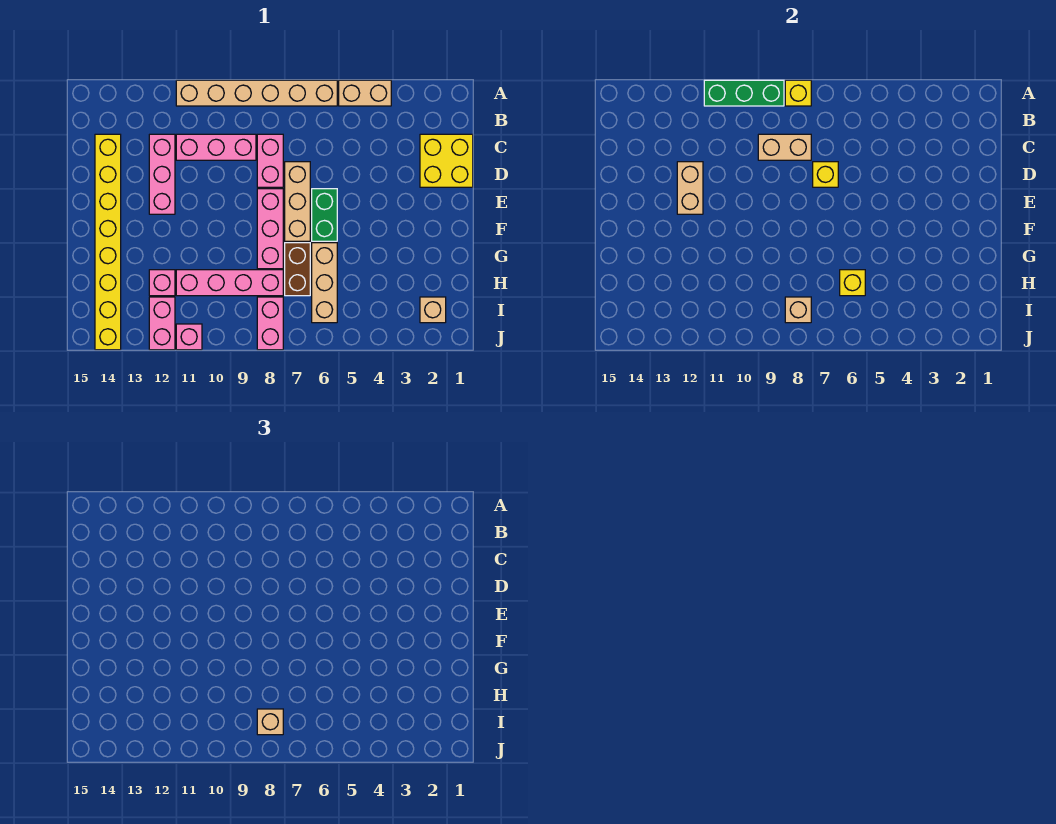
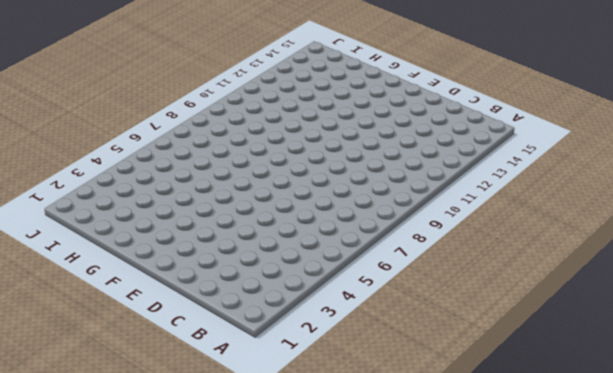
none -> tan 1x2 brick [339,80,391,106]
none -> tan 1x6 brick [176,80,337,106]
none -> yellow 2x2 brick [420,134,473,187]

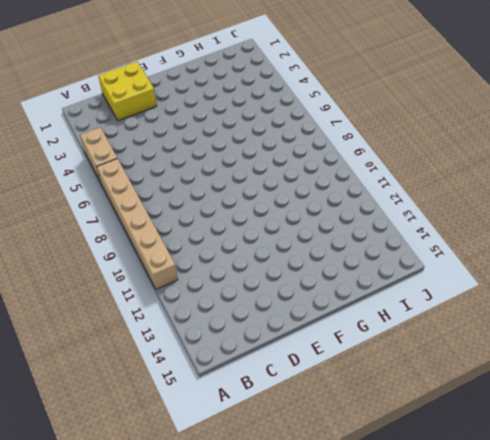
none -> pink 1x2 brick [257,134,283,187]
none -> pink 1x3 brick [176,134,256,160]
none -> pink 1x3 brick [149,134,175,214]

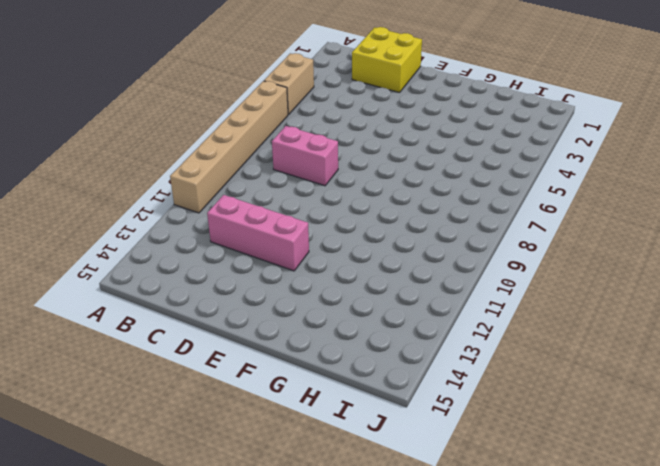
none -> pink 1x3 brick [176,134,256,160]
none -> yellow 1x8 brick [95,134,121,350]
none -> tan 1x3 brick [285,162,310,241]

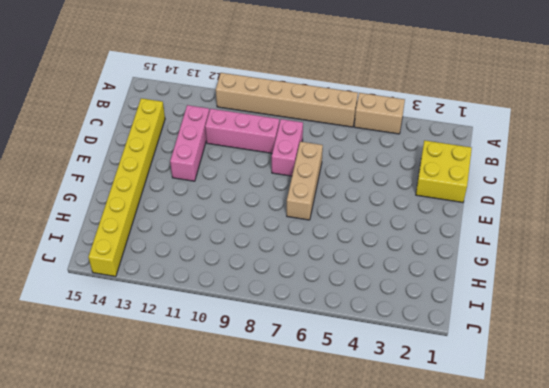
none -> green 1x2 brick [312,189,337,241]
none -> pink 1x3 brick [257,189,283,269]
none -> tan 1x3 brick [312,243,337,323]

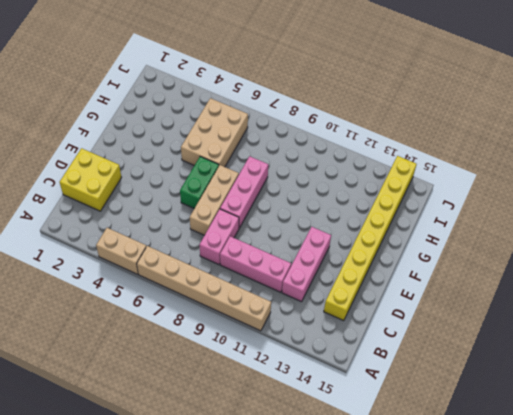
tan 2x3 brick [181,98,248,167] -> tan 1x3 brick [312,243,337,323]
none -> brown 1x2 brick [285,243,310,296]
none -> pink 1x4 brick [176,270,283,296]
none -> pink 1x1 brick [149,270,175,296]

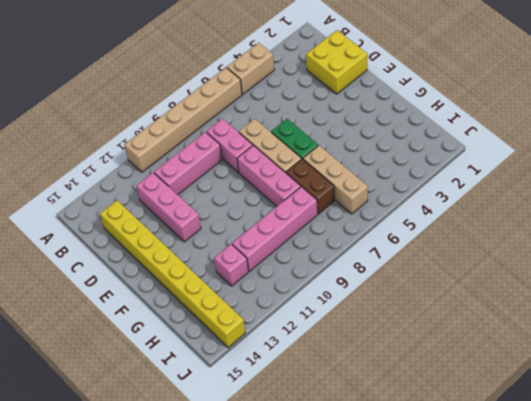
none -> tan 1x1 brick [420,297,446,323]
none -> pink 1x2 brick [257,297,283,350]
none -> pink 1x2 brick [149,297,175,350]

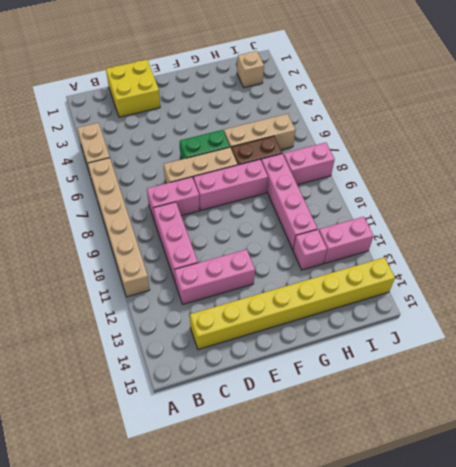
none -> pink 1x1 brick [176,324,202,350]
none -> yellow 1x1 brick [785,80,811,106]
none -> green 1x3 brick [704,80,784,106]

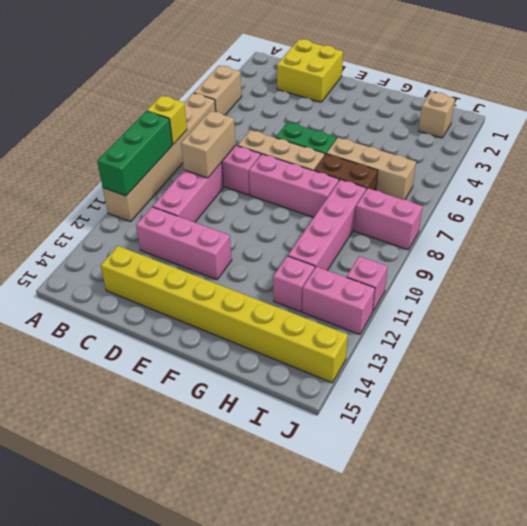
none -> yellow 1x1 brick [813,162,838,187]
none -> tan 1x2 brick [677,162,703,214]
none -> yellow 1x1 brick [840,270,865,296]

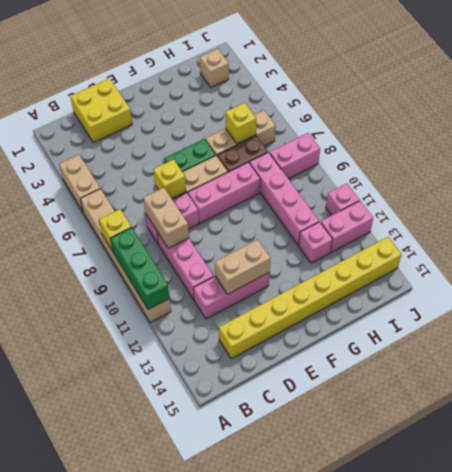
none -> tan 1x1 brick [785,297,811,323]
none -> tan 1x1 brick [257,709,283,735]

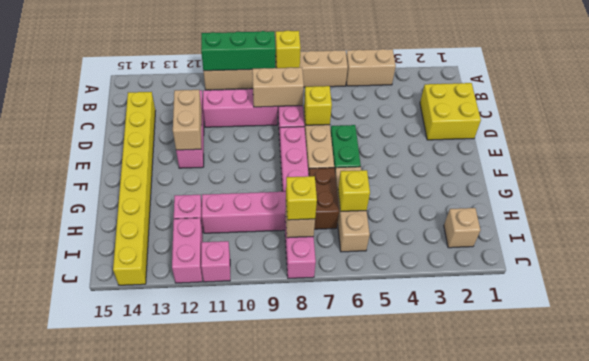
yellow 1x1 brick [286,176,317,220] -> tan 1x1 brick [257,709,283,735]

